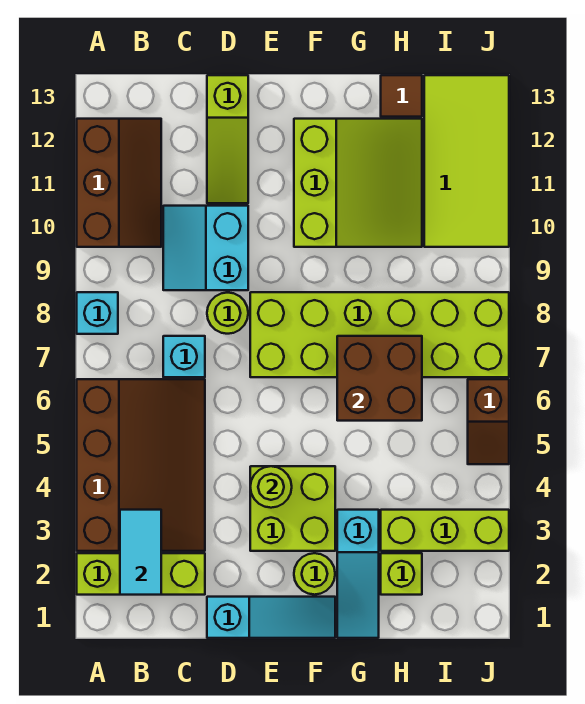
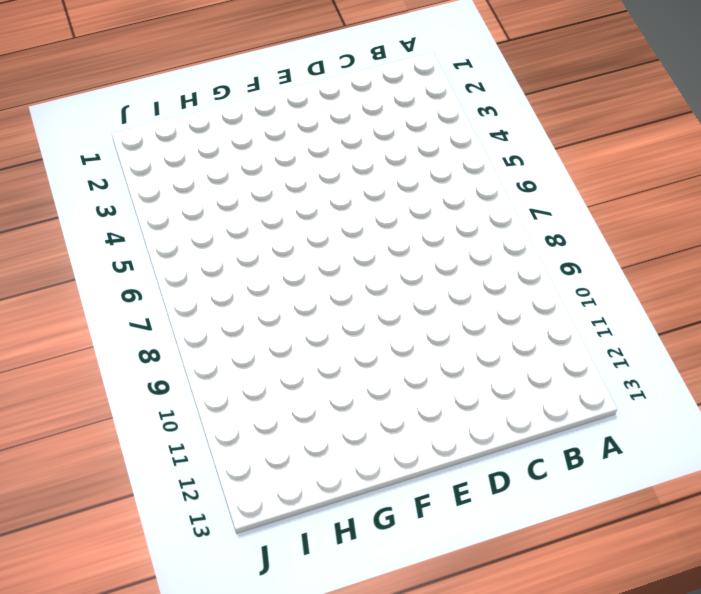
none -> lime 1x3 brick [77,553,205,595]
none -> brown 3x4 slope [77,379,205,551]
none -> cyan 1x1 brick [77,292,118,334]

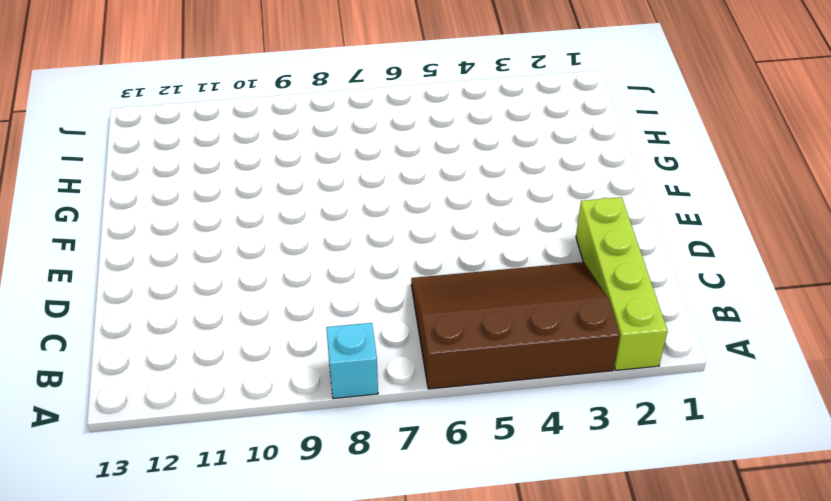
lime 1x4 brick [576,197,667,370] -> lime 1x3 brick [77,553,205,595]
none -> brown 2x3 slope [77,119,161,247]
none -> cyan 1x1 brick [163,336,205,377]
none -> cyan 2x2 slope [163,206,248,290]

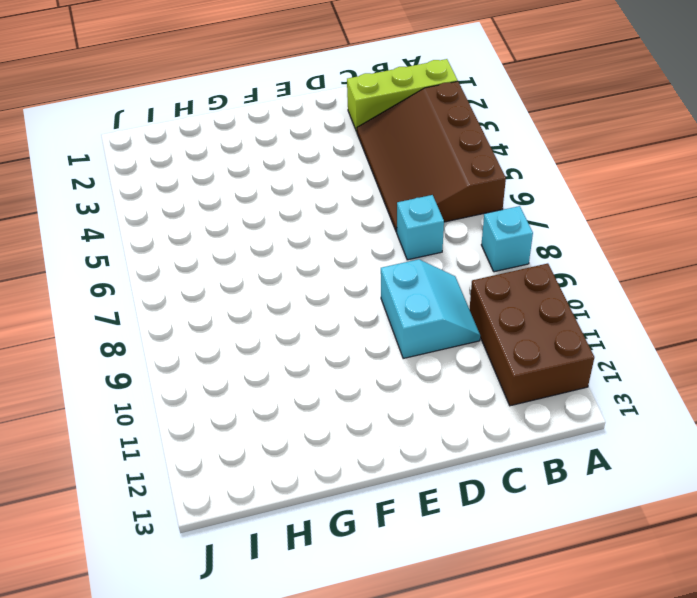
brown 2x3 brick [469,263,594,406] -> brown 2x3 slope [77,119,161,247]
none -> cyan 1x3 slope [207,597,335,638]
none -> lime 1x1 round brick [207,293,248,334]
none -> lime 1x3 slope [207,75,248,203]

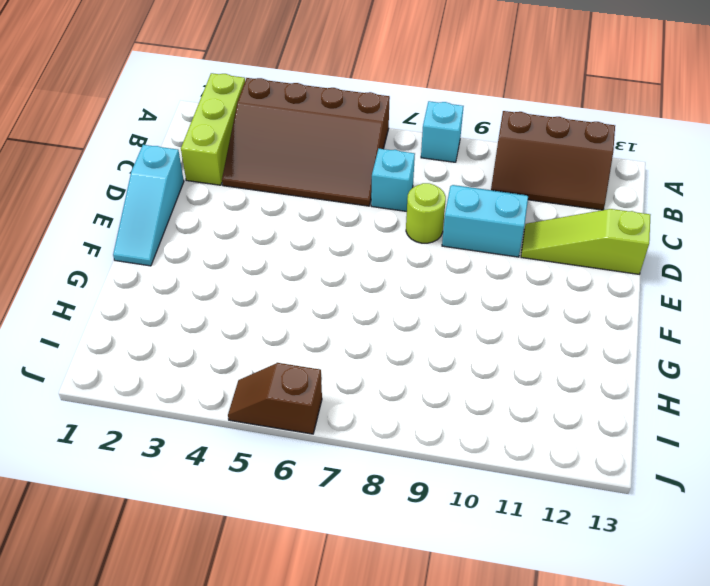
none -> lime 2x2 brick [250,466,335,551]
none -> lime 2x6 brick [250,292,509,377]
none -> lime 1x1 round brick [294,553,335,595]

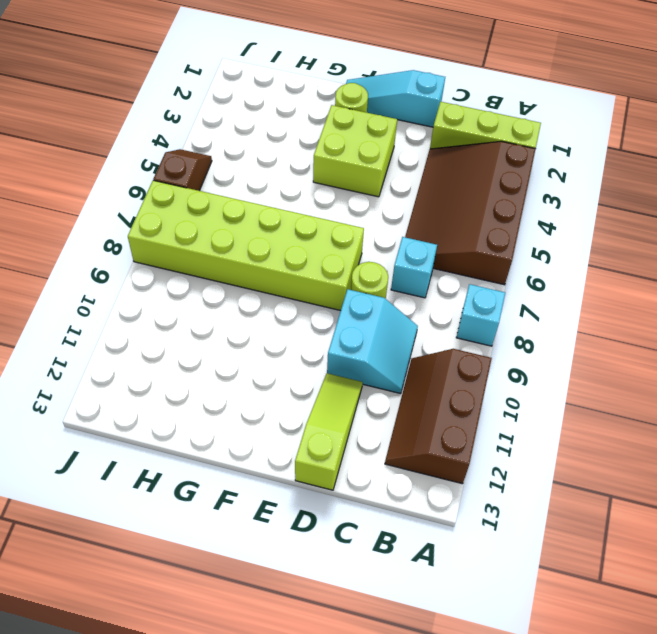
none -> lime 3x3 slope [294,119,422,247]
none -> cyan 1x3 slope [337,510,379,638]
none -> lime 1x1 brick [381,553,422,595]

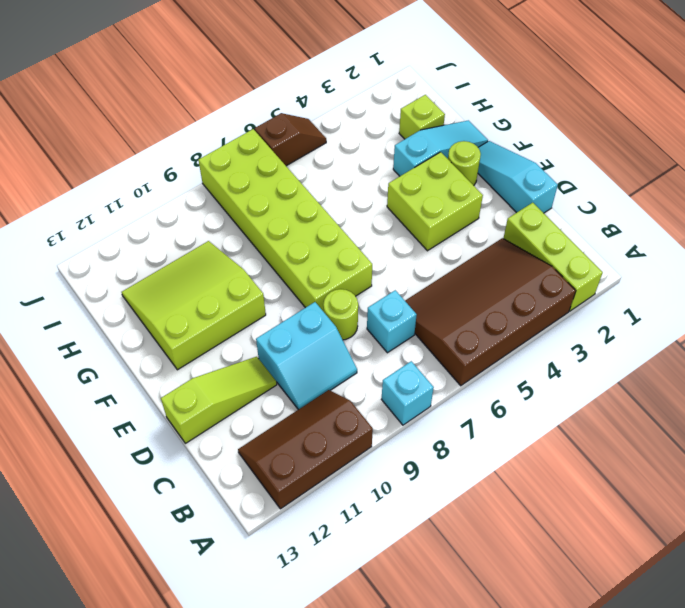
none -> lime 1x3 brick [381,510,509,551]
none -> brown 1x1 tile [381,75,422,117]
none -> lime 2x4 tile [424,75,509,247]

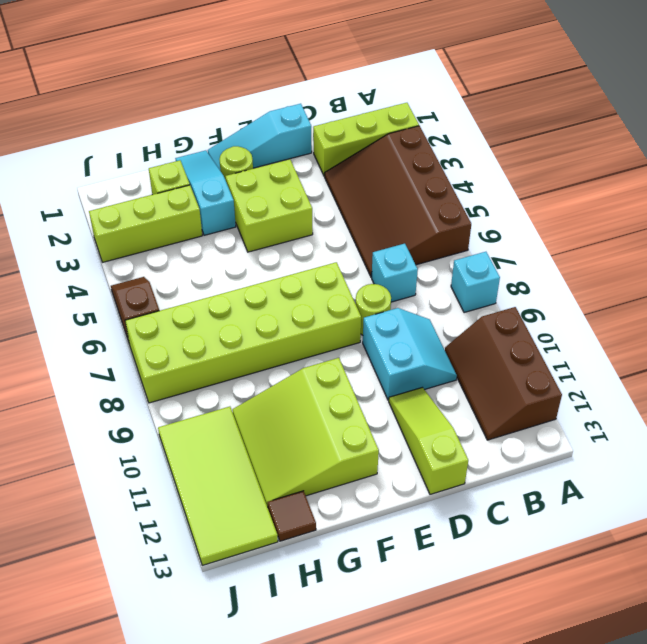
none -> cyan 1x2 tile [120,510,161,595]
none -> lime 1x1 round brick [250,466,292,508]
none -> brown 2x2 brick [337,336,422,421]

